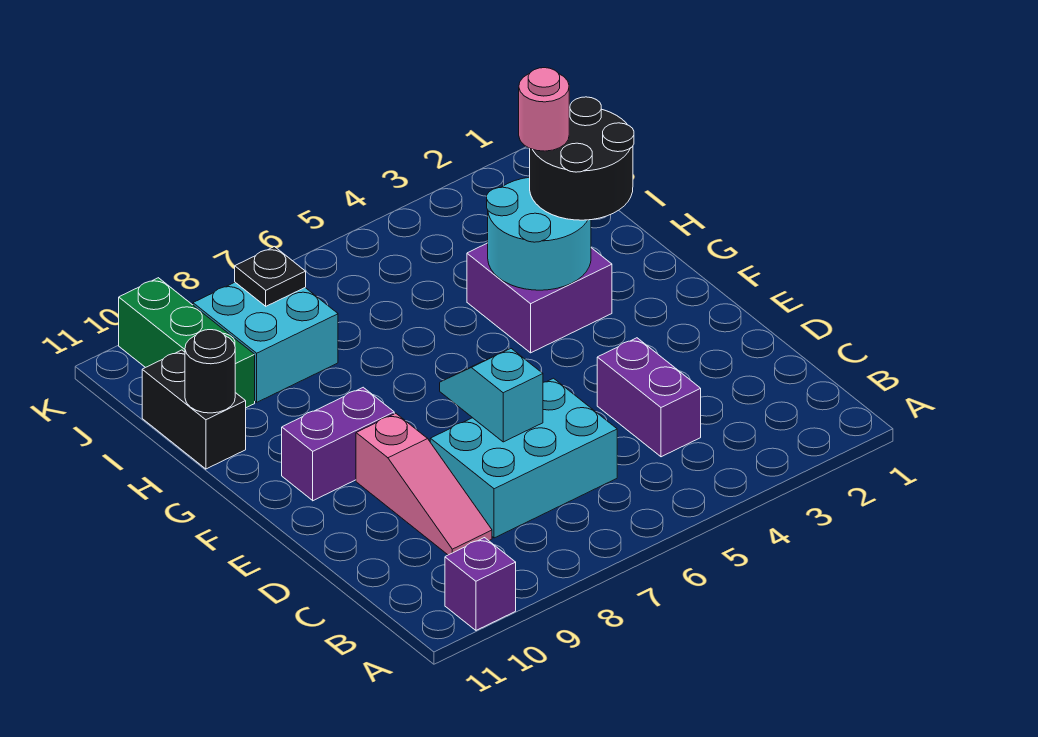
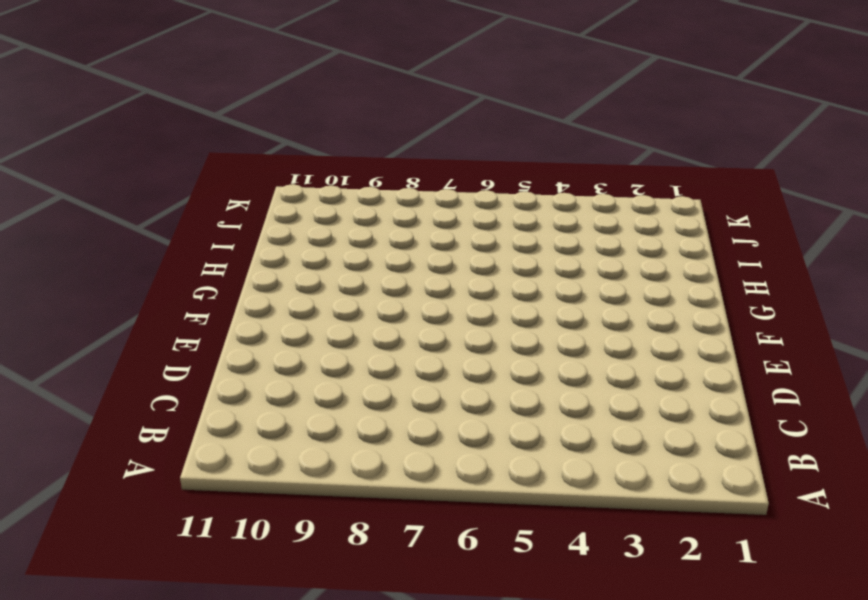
none -> purple 1x1 brick [445,538,516,630]
none -> purple 1x2 brick [597,338,701,457]
none -> cyan 2x3 brick [430,378,617,538]

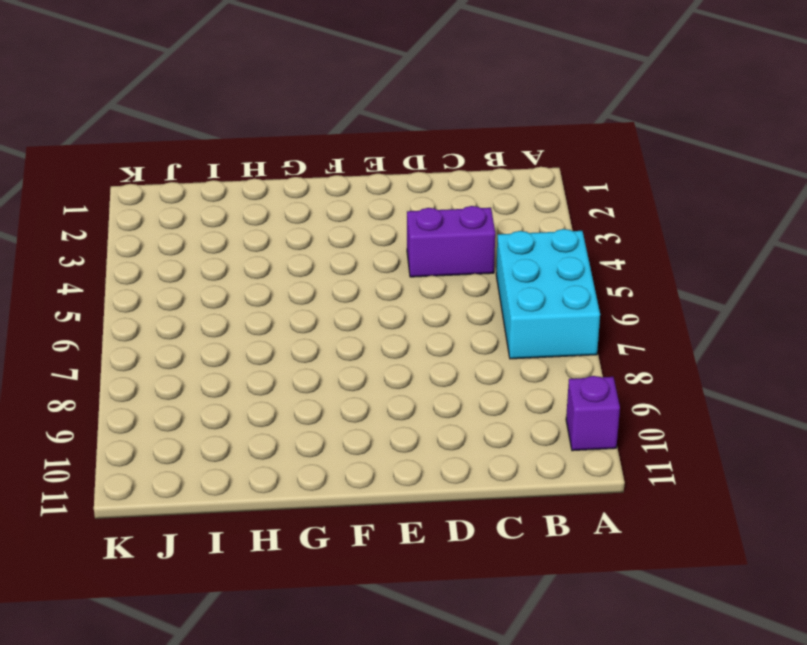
cyan 2x3 brick [496,229,600,359] -> cyan 2x3 brick moved to [430,378,617,538]
none -> pink 1x3 slope [356,413,492,555]
none -> purple 1x2 brick [282,387,394,501]
none -> purple 2x2 brick [467,243,612,353]

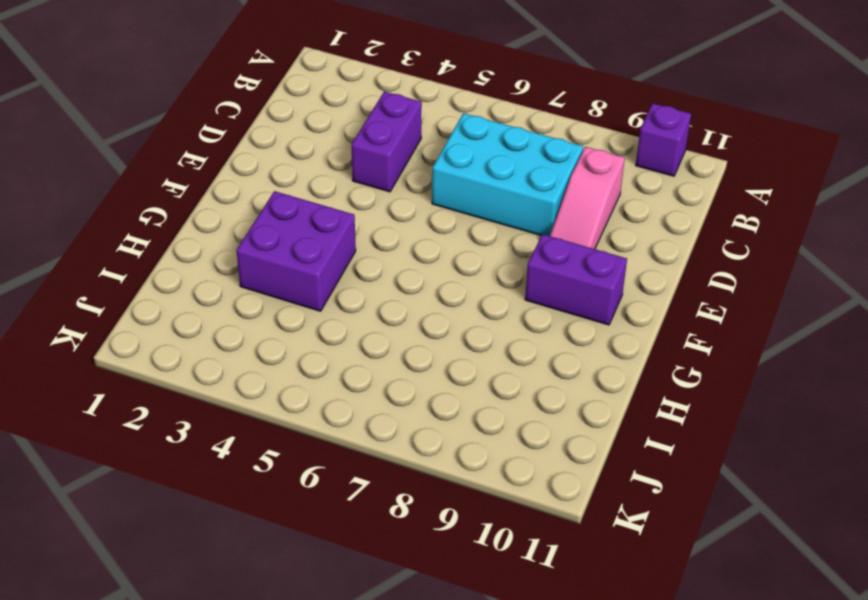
pink 1x3 slope [550,147,625,249] -> pink 1x3 slope turned to [356,413,492,555]
none -> black 1x2 brick [142,350,246,469]
none -> cyan 2x2 brick [193,282,338,402]
none -> green 1x3 brick [119,278,255,408]

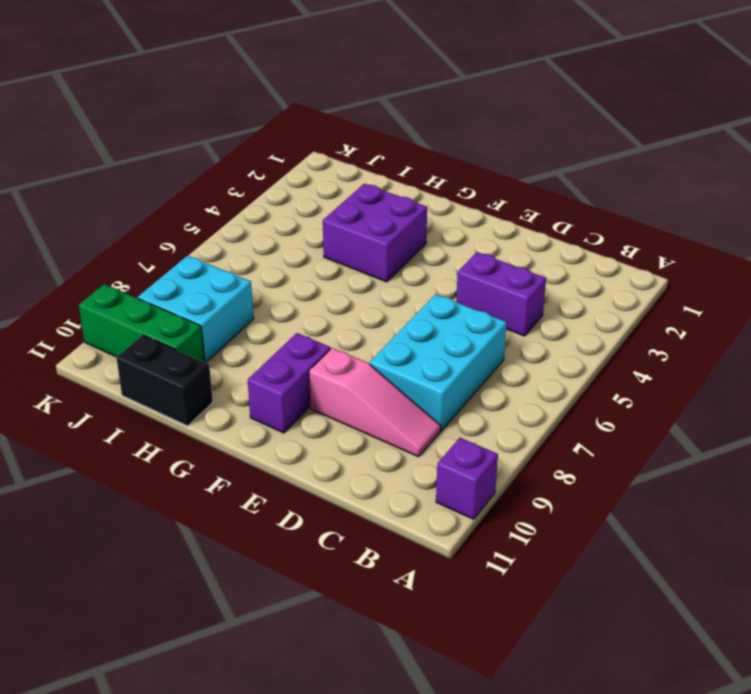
none -> cyan 1x2 slope [440,349,543,442]
none -> cyan 2x2 round brick [487,177,591,290]
none -> black 1x1 round brick [185,330,235,413]

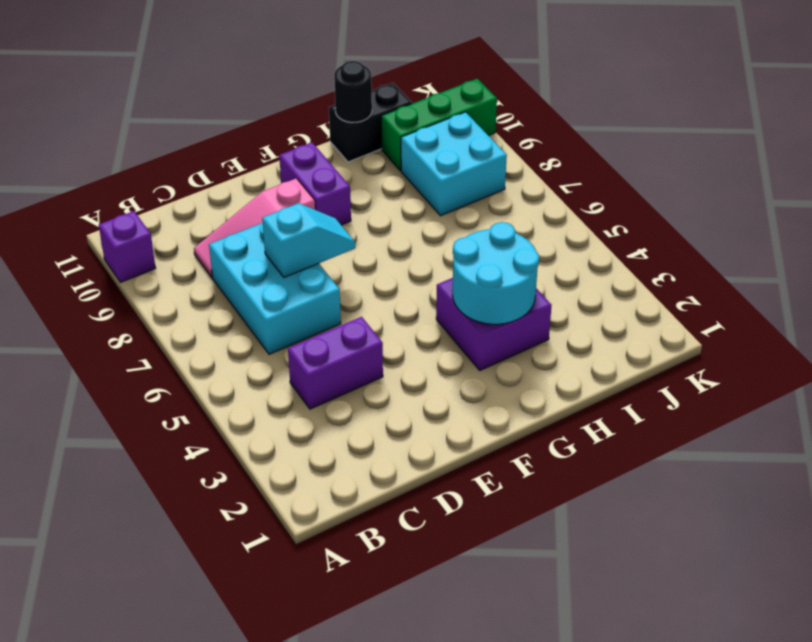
none -> black 1x1 plate [235,247,306,306]
none -> black 2x2 round brick [530,97,634,220]
none -> pink 1x1 round brick [519,68,569,151]

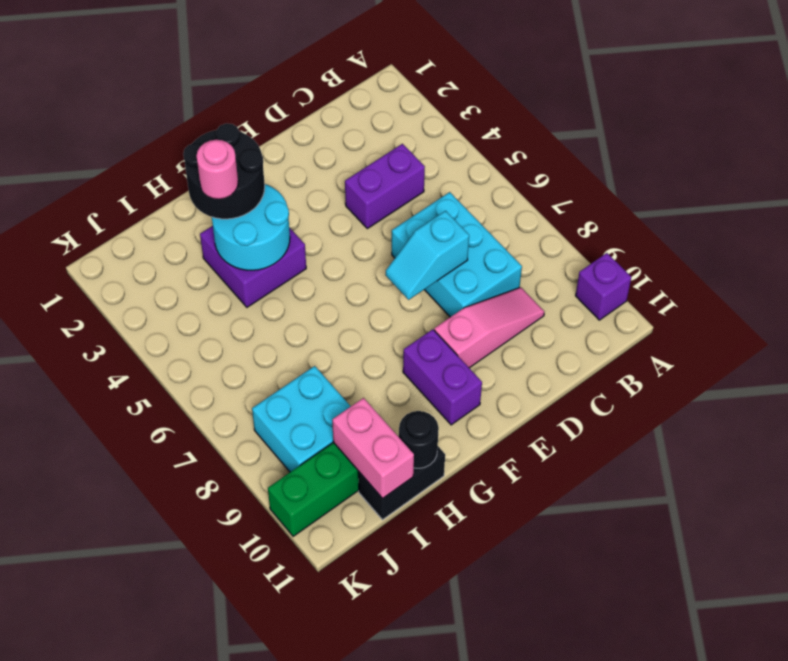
pink 1x2 brick [332,398,414,498] -> none
none -> black 1x1 plate [235,247,306,306]

